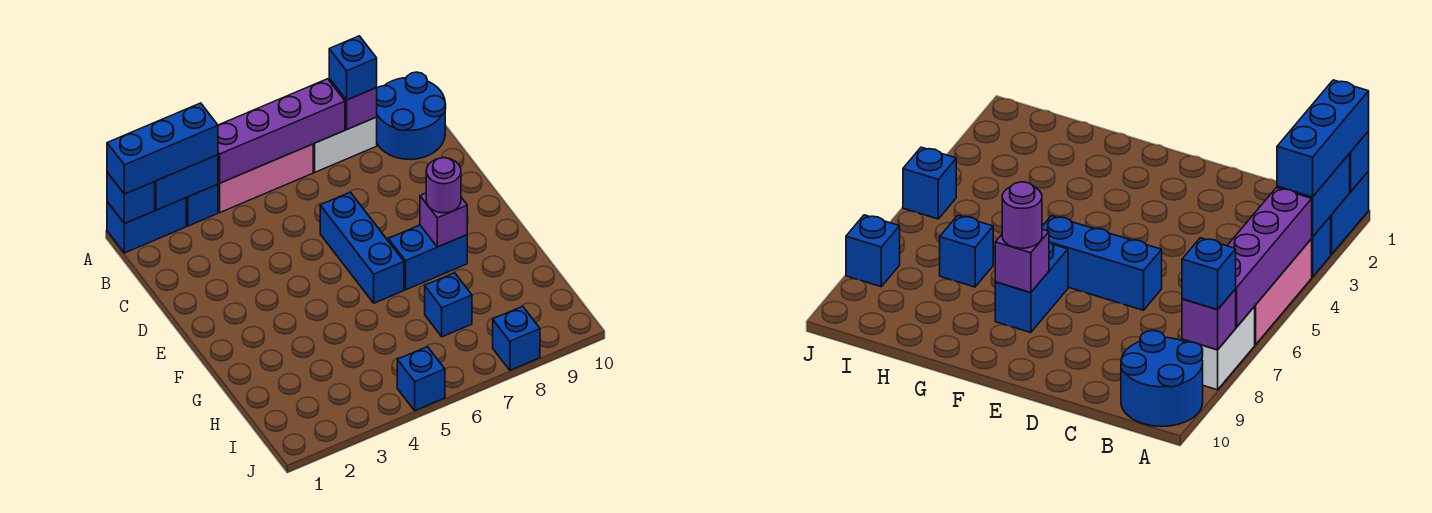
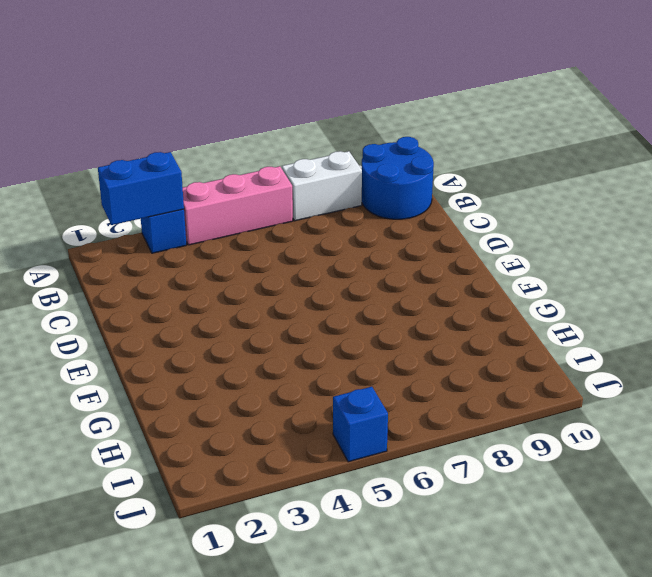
none -> blue 1x2 brick [107,198,186,253]
none -> blue 1x3 brick [320,192,404,303]
none -> blue 1x2 brick [388,225,467,290]

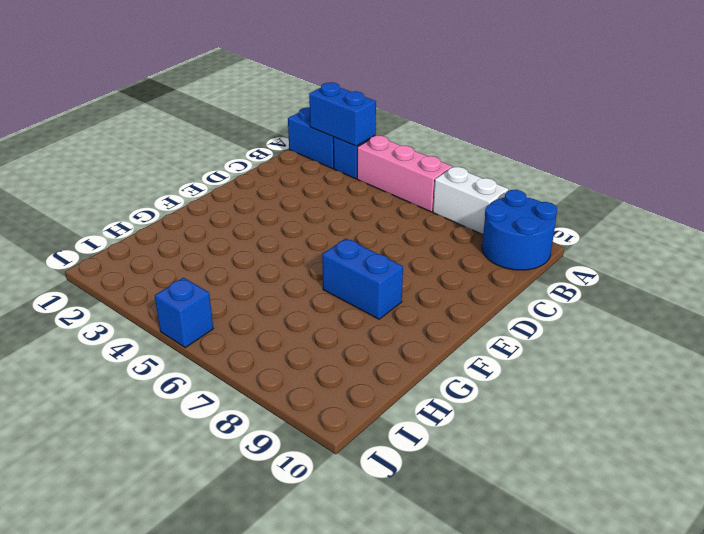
none -> blue 1x3 brick [320,192,404,303]
none -> blue 1x1 brick [425,273,472,337]
none -> blue 1x1 brick [493,306,540,370]

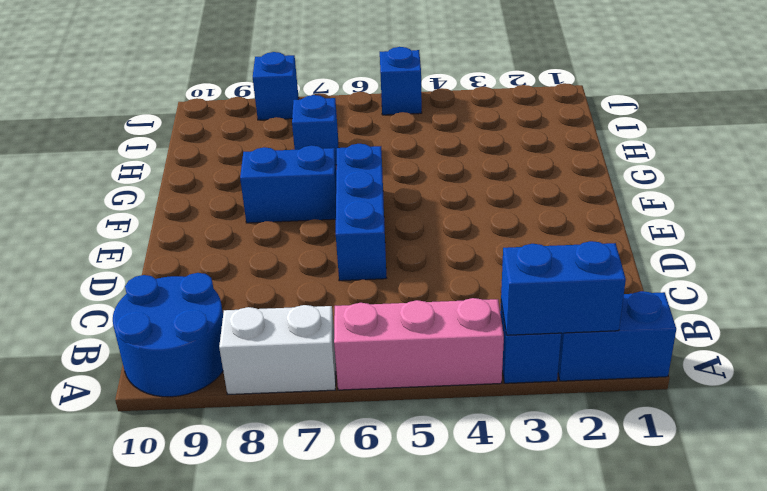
none -> blue 1x1 brick [107,172,155,224]
none -> purple 1x4 brick [218,79,345,183]
none -> purple 1x1 brick [329,78,377,129]

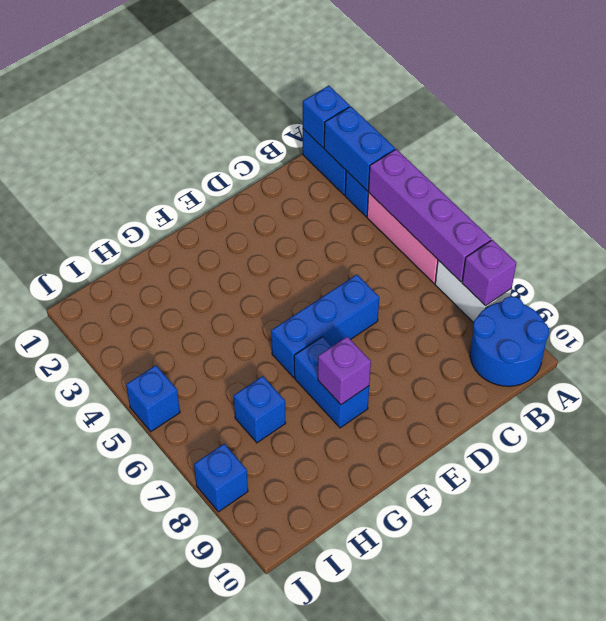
none -> blue 1x3 brick [107,103,218,194]
none -> blue 1x1 brick [329,36,377,100]
none -> purple 1x1 round brick [426,158,461,213]

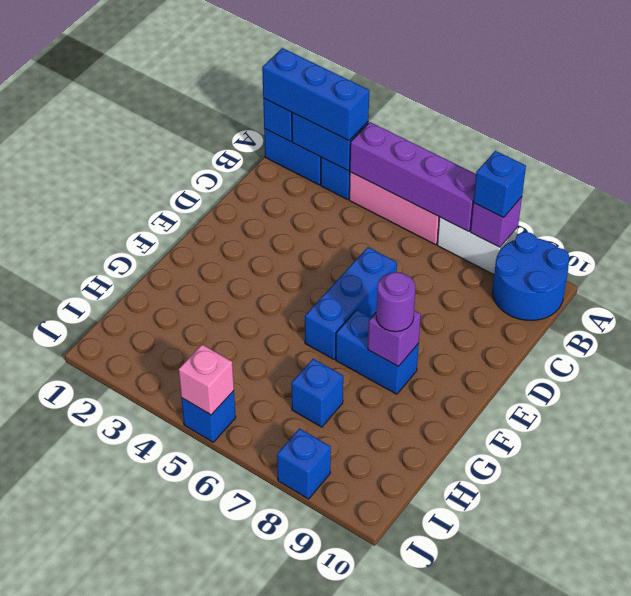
pink 1x1 brick [179,345,234,415] -> none

